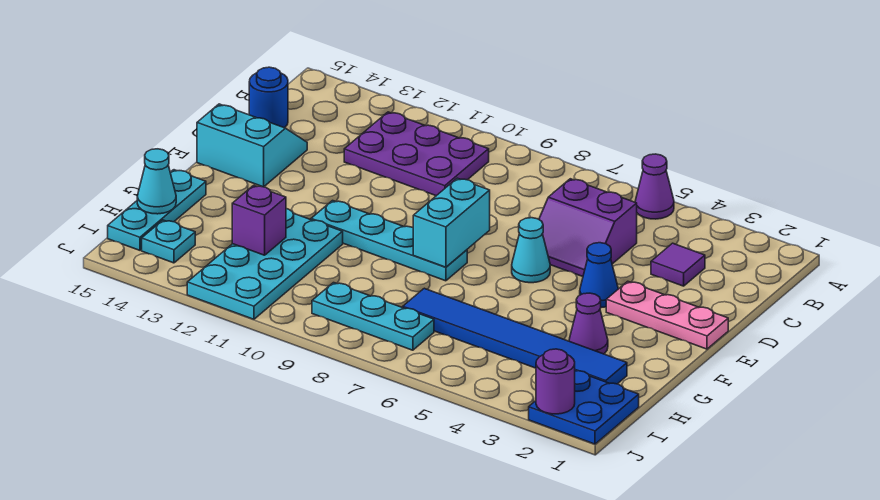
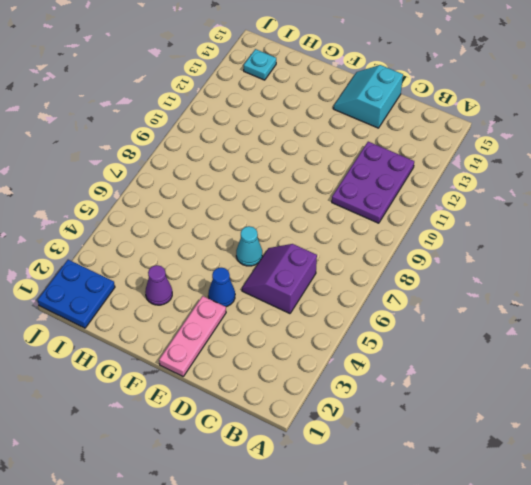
cyan 2x2 slope [333,65,403,128] -> cyan 2x2 slope turned to [197,104,307,187]
none -> purple 1x1 cone [635,154,674,219]
none -> purple 1x1 tile [651,243,705,286]
none -> blue 1x1 round brick [249,67,288,128]

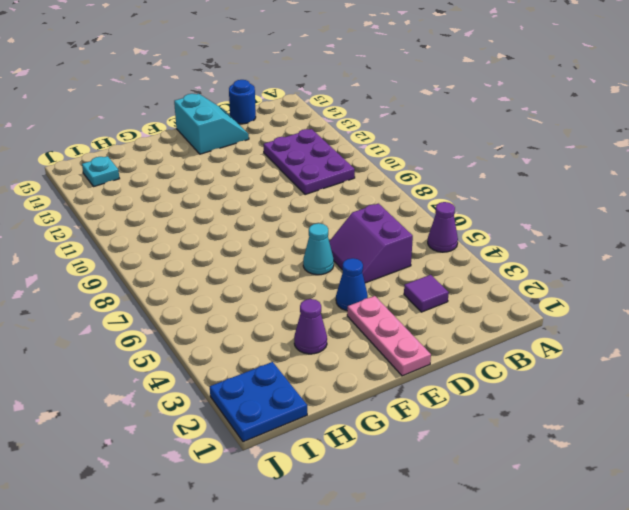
none -> cyan 1x4 plate [311,201,467,281]
none -> cyan 2x4 plate [187,209,343,319]
none -> cyan 1x3 plate [108,170,206,250]

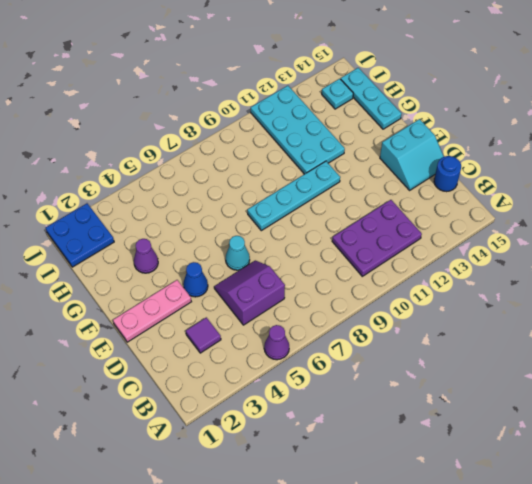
none -> blue 1x6 tile [403,288,627,384]
none -> cyan 1x3 plate [312,283,434,350]
none -> cyan 1x2 brick [413,178,490,267]

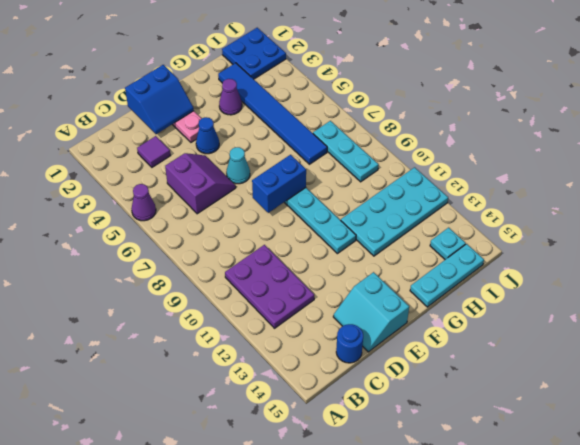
blue 2x2 slope [125,65,194,134] -> none
blue 1x2 brick [252,155,306,213] -> cyan 1x2 brick [413,178,490,267]
none -> purple 1x1 brick [232,185,286,255]
none -> cyan 1x1 cone [137,149,176,214]
none -> purple 1x1 round brick [536,349,575,414]

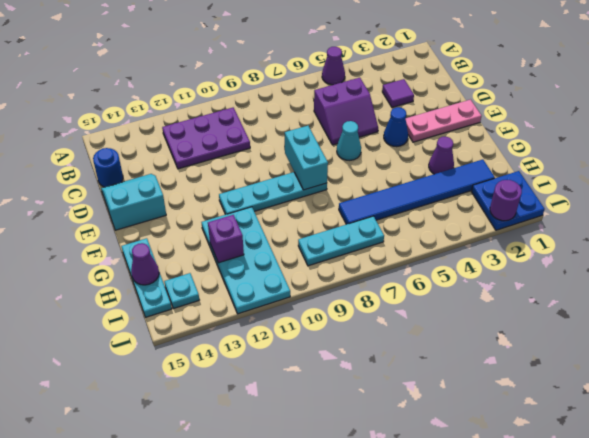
purple 1x1 cone [131,243,159,285] -> cyan 1x1 cone [137,149,176,214]

